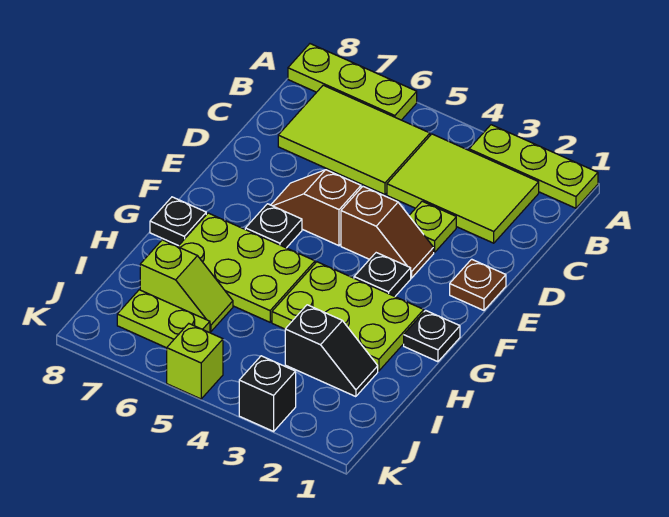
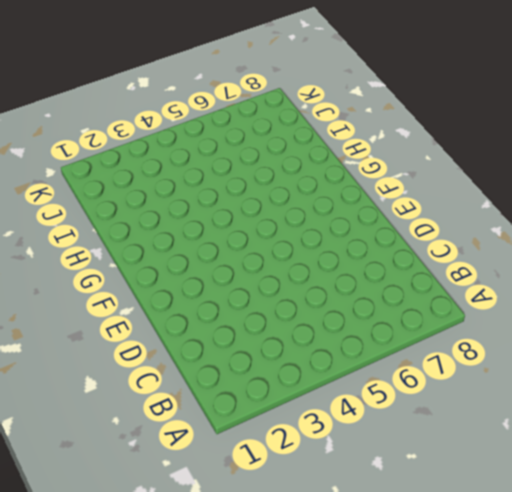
none -> lime 1x3 plate [469,125,598,208]
none -> lime 1x3 plate [288,44,417,120]
none -> lime 2x3 tile [387,134,539,243]

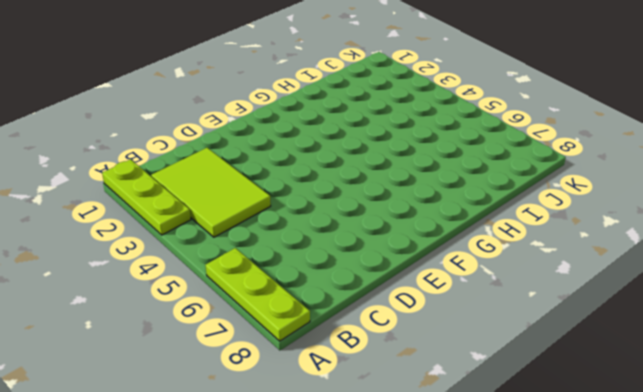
none -> lime 2x3 tile [278,85,430,194]
none -> lime 1x1 plate [409,201,456,253]
none -> brown 1x1 plate [450,259,506,310]

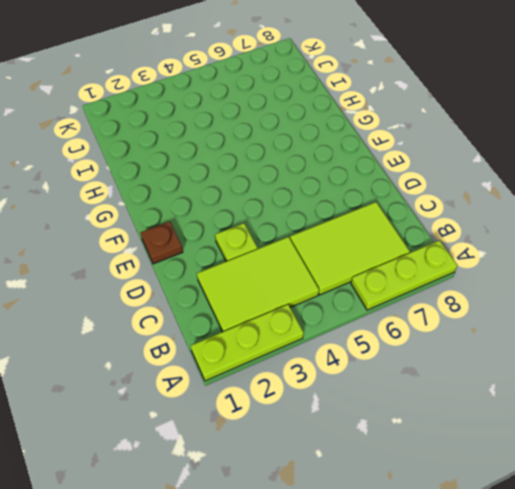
none -> brown 1x2 slope [341,187,434,278]
none -> brown 1x2 slope [271,170,361,246]
none -> black 1x1 plate [354,253,411,296]

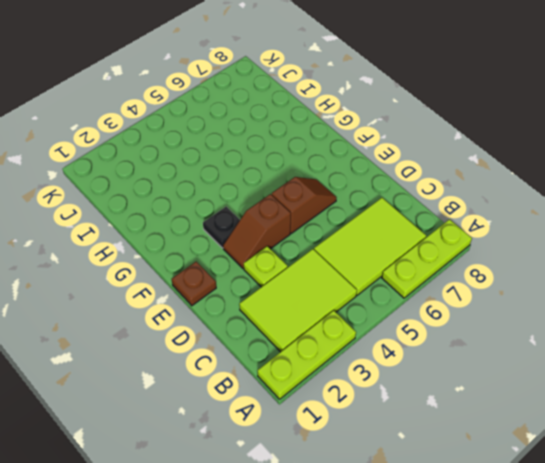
none -> black 1x1 plate [245,204,302,248]
none -> black 1x1 plate [404,310,460,362]
none -> lime 2x3 plate [272,262,424,371]

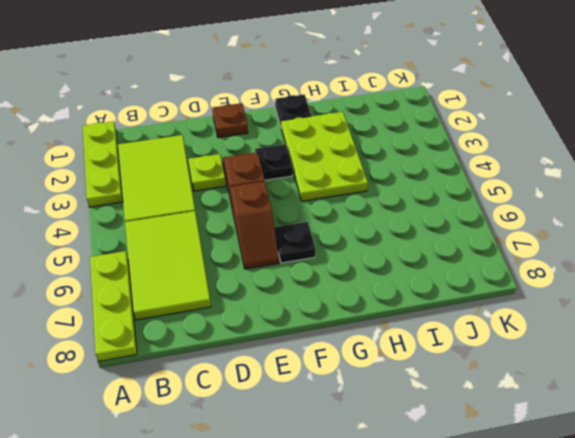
none -> lime 2x3 plate [178,213,315,322]
none -> black 1x1 plate [150,197,206,246]
none -> black 1x2 slope [285,305,378,397]

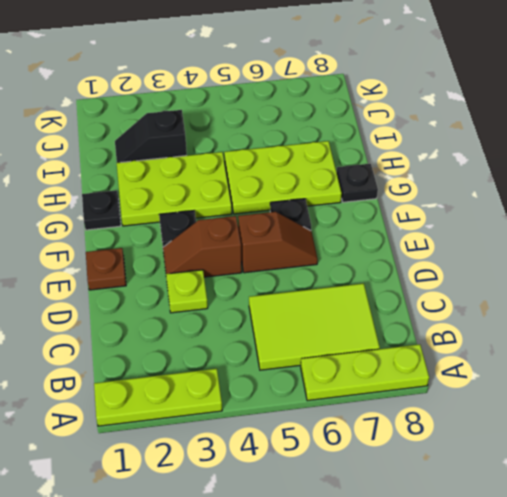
none -> lime 2x3 tile [387,134,539,243]
none -> lime 1x2 slope [140,240,233,332]
none -> lime 1x2 plate [117,290,210,348]

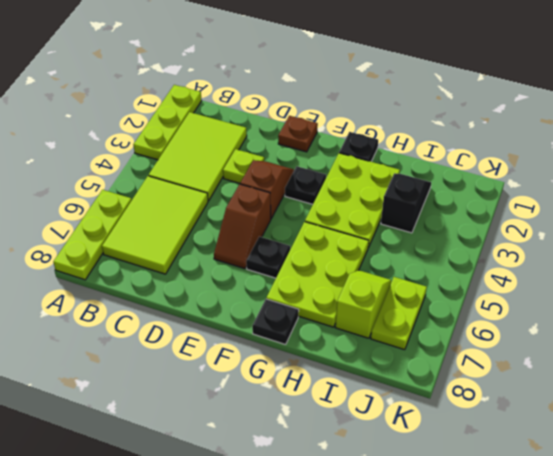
none -> black 1x1 brick [239,356,296,431]
none -> lime 1x1 brick [167,324,223,399]

